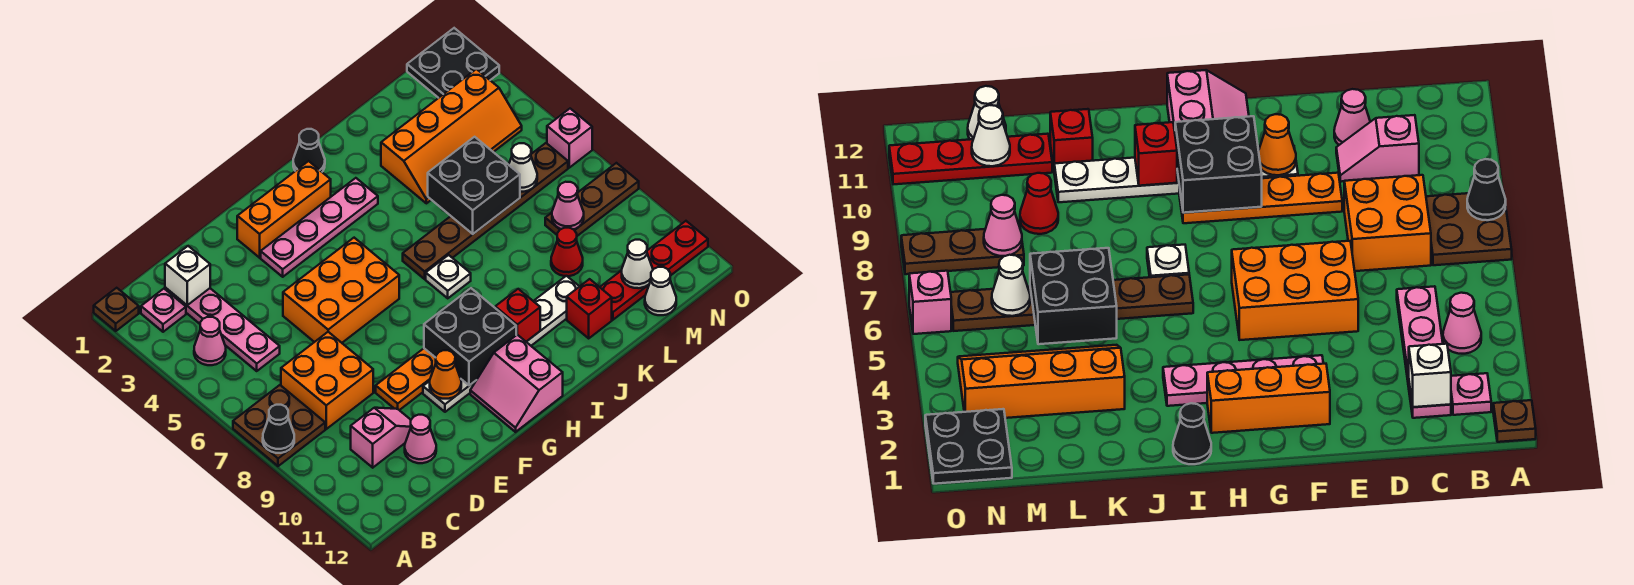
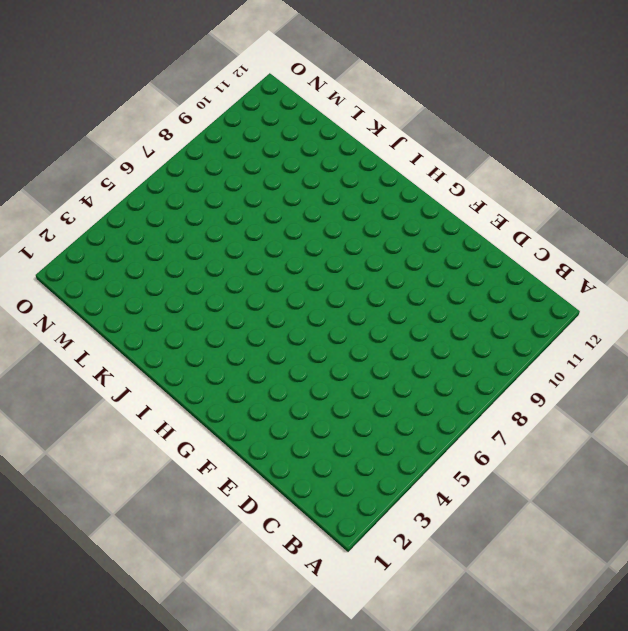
none -> brown 1x1 plate [94,288,139,331]
none -> brown 2x2 plate [233,385,325,466]
none -> pink 1x1 plate [141,289,186,332]
none -> pink 1x1 cone [194,317,226,365]

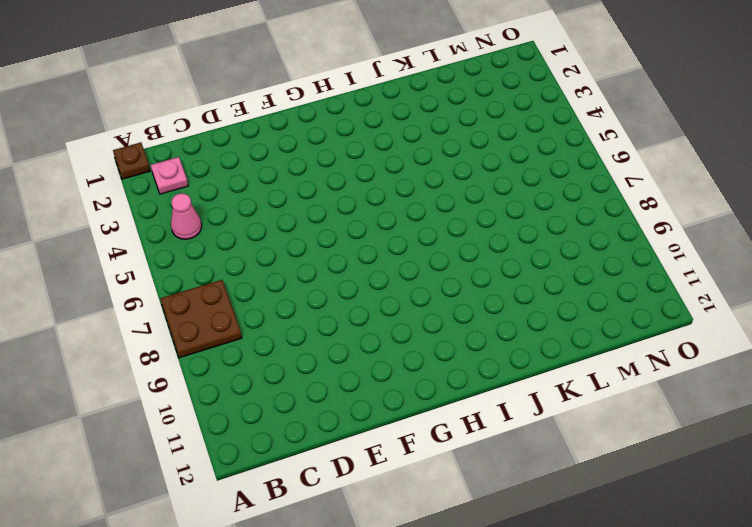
none -> pink 1x4 plate [165,288,280,371]
none -> orange 2x2 brick [281,332,373,429]
none -> pink 1x2 slope [351,408,411,468]
none -> pink 1x1 cone [405,415,436,463]

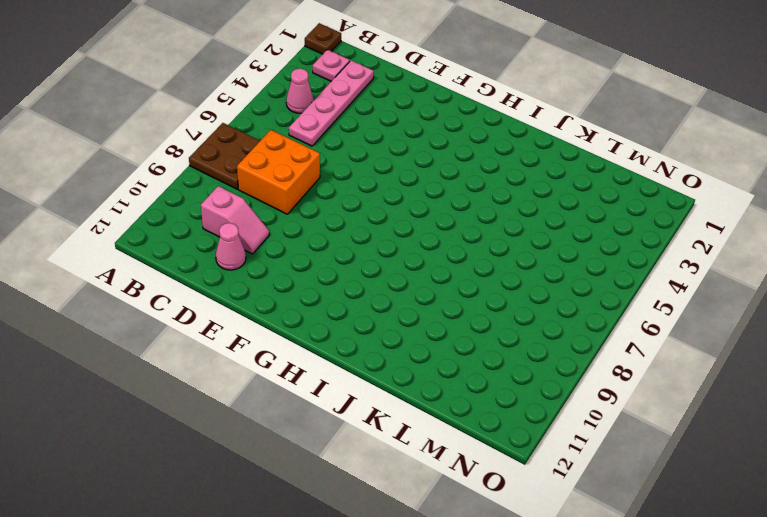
none -> orange 2x3 brick [283,238,399,343]
none -> orange 1x4 plate [376,349,436,410]
none -> orange 1x3 brick [237,161,331,258]
none -> pink 1x4 plate [261,178,378,277]

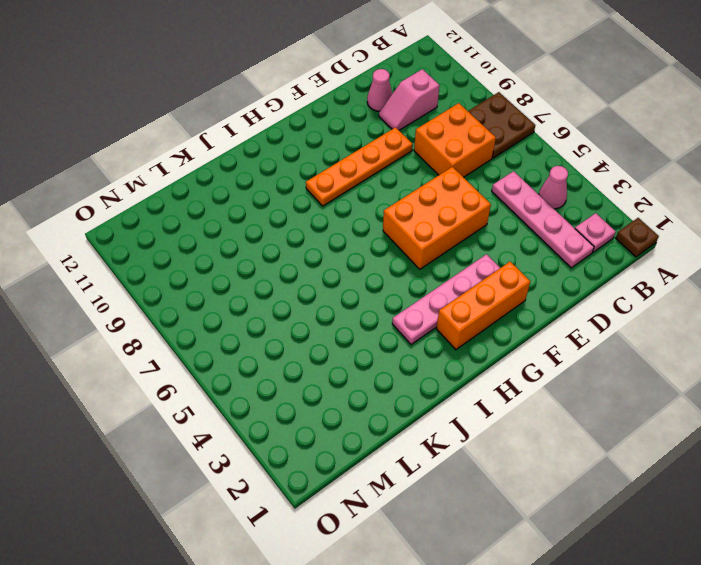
none -> white 1x6 plate [423,276,580,412]
none -> pink 2x2 slope [470,335,563,432]
none -> black 1x1 cone [293,129,325,172]
none -> brown 1x6 plate [403,143,568,279]

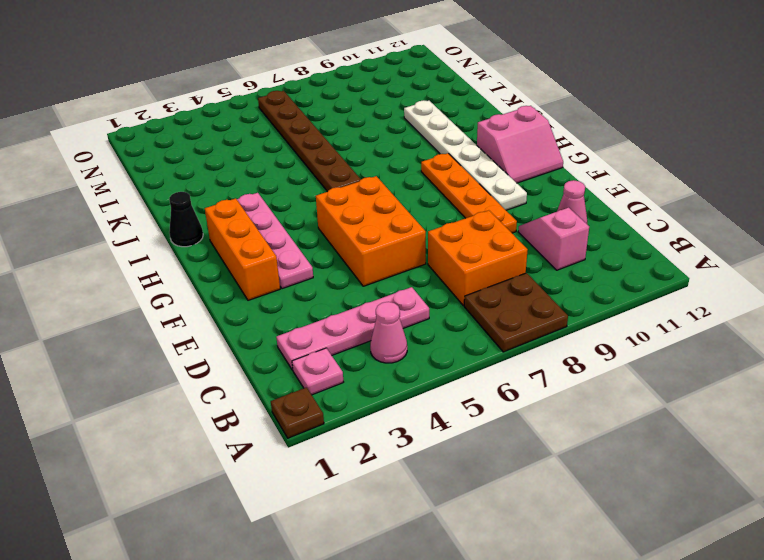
none -> white 1x1 plate [426,255,471,298]
none -> orange 2x4 slope [381,69,522,203]
none -> red 1x1 brick [567,279,612,338]
none -> red 1x1 cone [551,228,583,276]

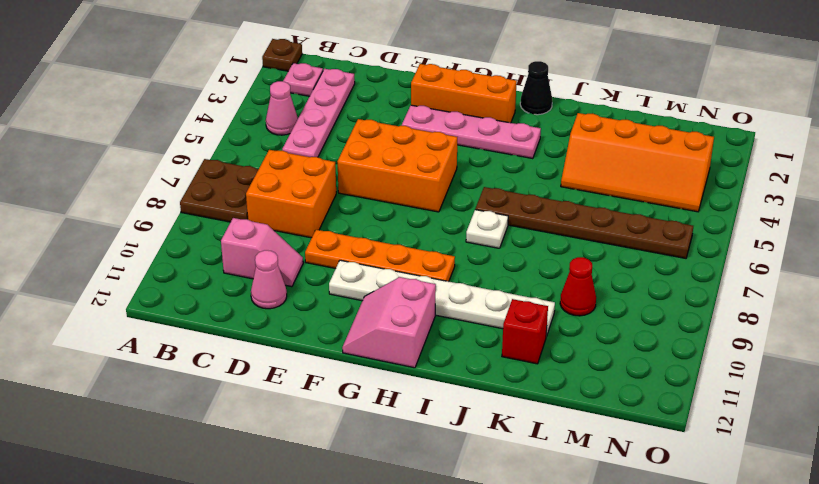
none -> red 1x4 plate [600,221,708,320]
none -> brown 1x3 plate [545,163,639,236]
none -> white 1x1 cone [645,267,676,315]
none -> black 2x2 plate [407,28,499,98]

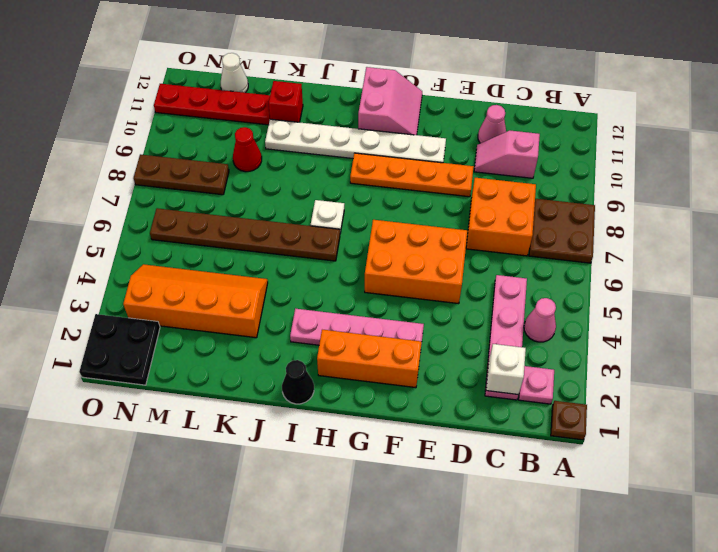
none -> pink 1x1 brick [547,109,592,168]
none -> black 1x1 cone [263,405,294,453]
none -> orange 1x1 cone [430,350,461,399]
none -> black 2x2 brick [424,288,516,385]

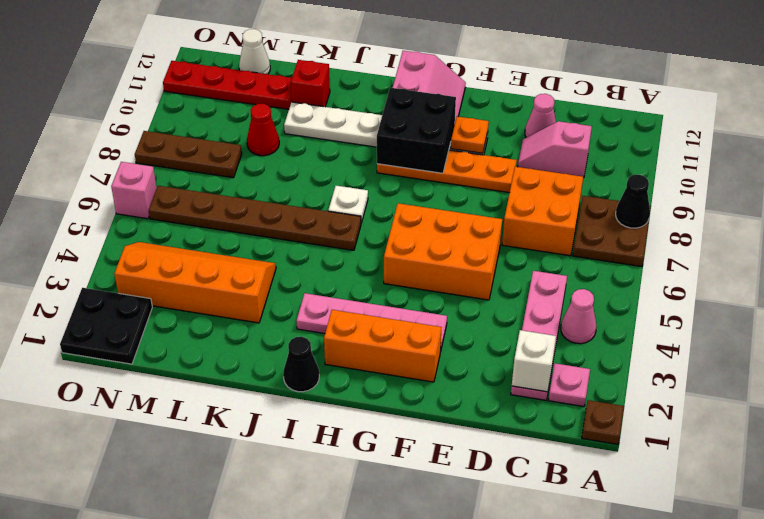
orange 1x1 plate [451,116,489,153] -> orange 1x1 cone [430,350,461,399]
none -> red 1x1 brick [495,289,540,342]
none -> black 2x2 brick [428,137,520,234]
none -> white 1x1 cone [509,143,537,192]
none -> pink 1x1 cone [552,182,584,229]

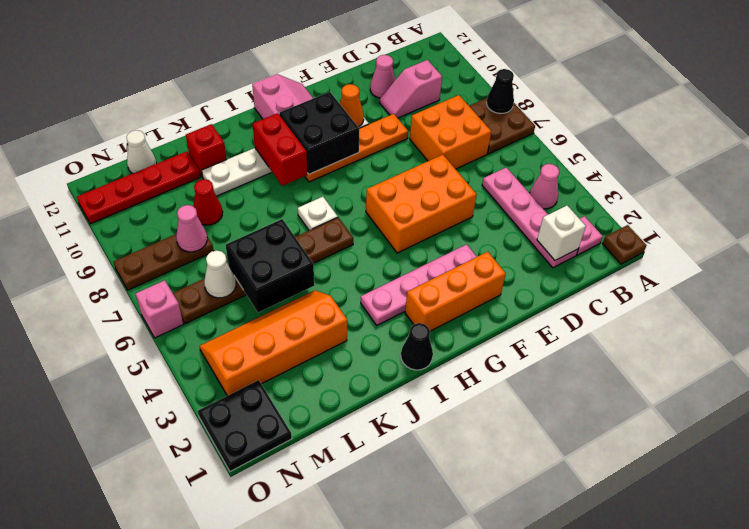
red 1x2 brick [253,113,307,186] -> red 1x1 brick [495,289,540,342]
none -> white 1x1 cone [622,240,653,288]

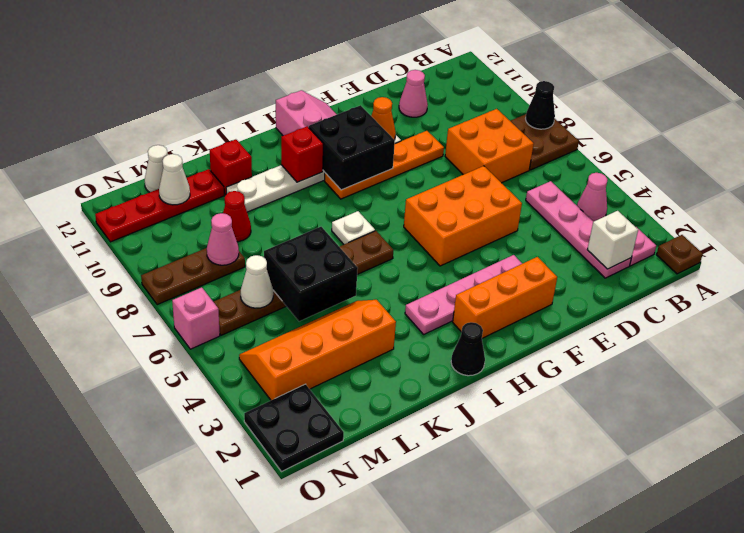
none -> pink 1x2 slope [351,408,411,468]

